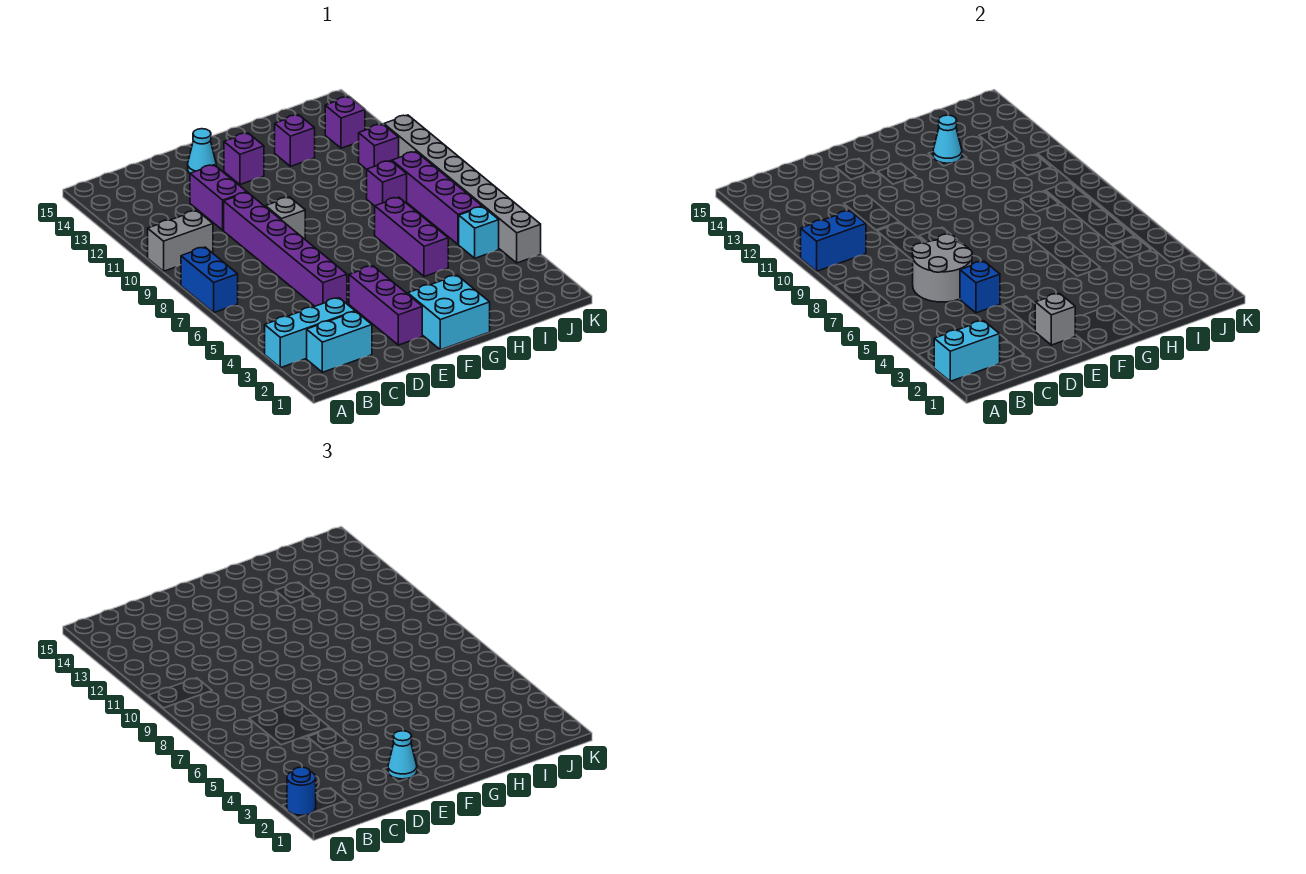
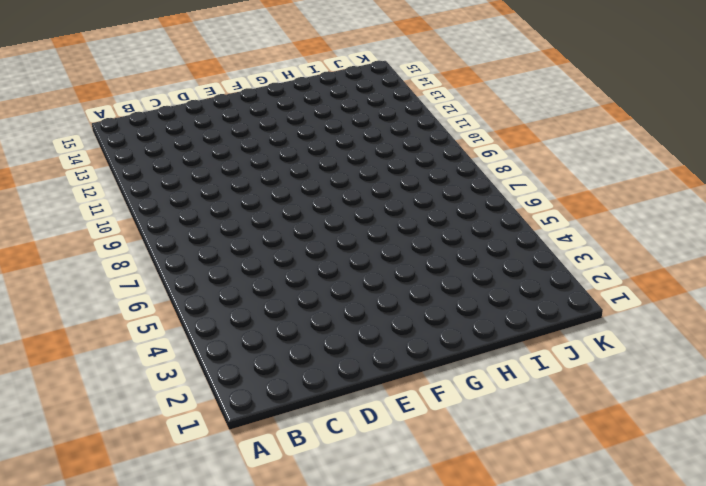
none -> cyan 1x3 brick [265,298,355,368]
none -> blue 1x2 brick [181,247,238,312]
none -> grey 1x2 brick [148,211,213,271]

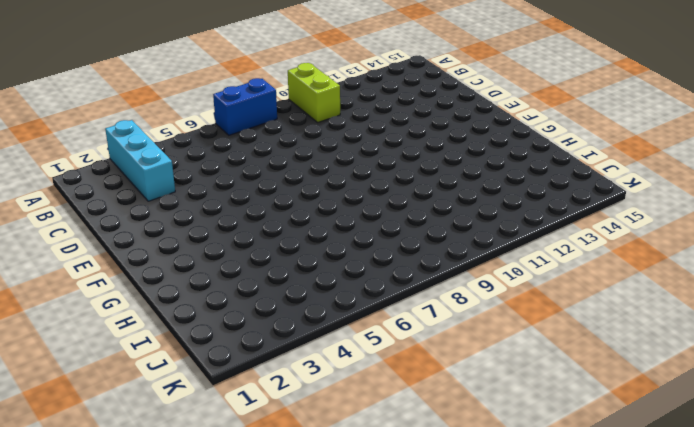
lime 1x2 brick [288,63,340,122] -> grey 1x2 brick [148,211,213,271]
none -> cyan 1x2 brick [307,312,372,372]
none -> purple 1x6 brick [224,192,347,306]
none -> purple 1x2 brick [190,165,247,230]

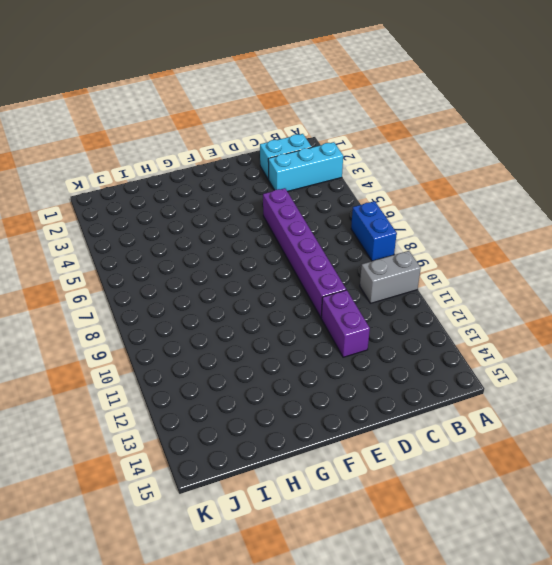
none -> purple 1x3 brick [349,266,422,345]
none -> grey 1x1 brick [266,197,305,239]
none -> cyan 1x1 cone [188,129,216,173]

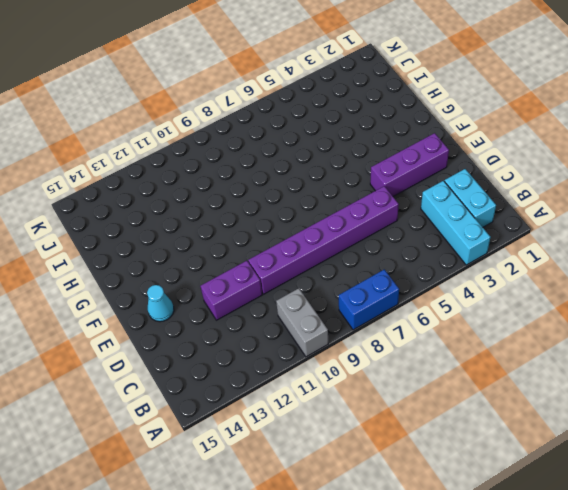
none -> grey 1x1 brick [266,197,305,239]
none -> cyan 2x2 brick [408,275,490,350]
none -> purple 1x1 brick [224,133,264,185]

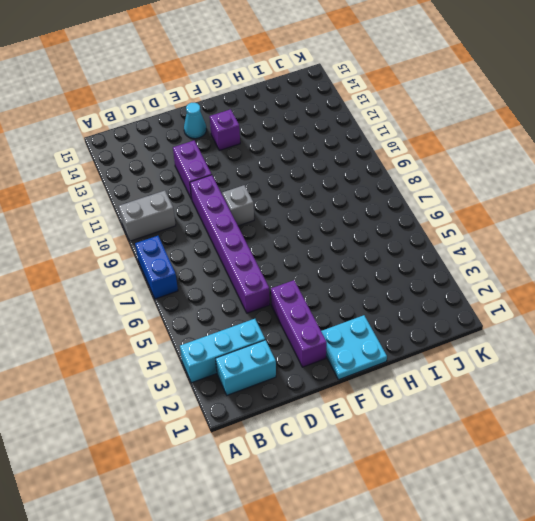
cyan 2x2 plate [321,315,387,380] -> cyan 2x2 brick [408,275,490,350]
none -> purple 1x3 brick [375,197,448,277]
none -> purple 1x1 brick [275,115,315,166]
none -> purple 1x1 brick [367,161,407,206]

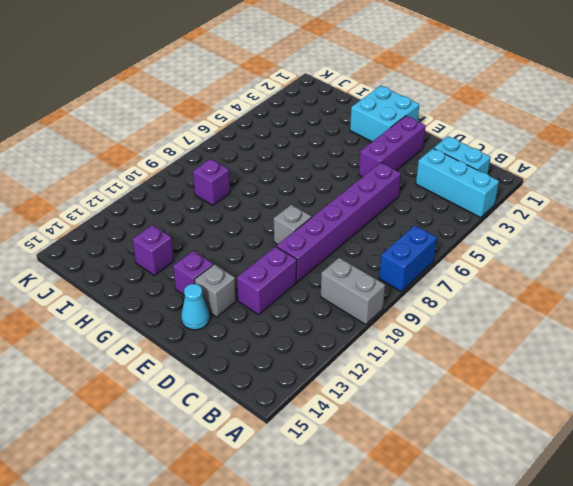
grey 1x1 brick [194,264,236,317] -> grey 1x1 brick moved to [1035,293,1075,345]
none -> purple 1x3 brick [375,197,448,277]
none -> cyan 1x1 brick [459,207,499,258]
none -> purple 1x4 brick [392,152,482,245]

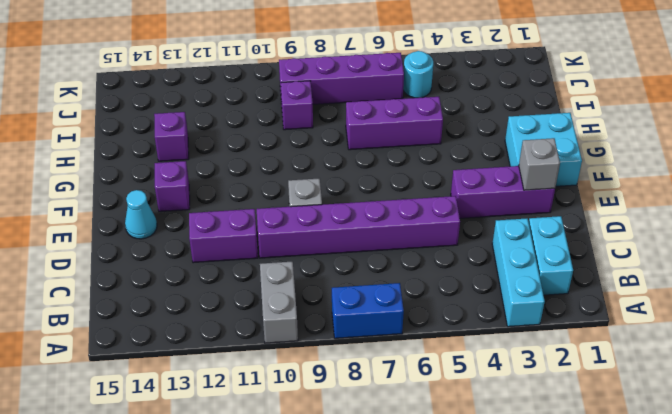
cyan 1x1 round brick [403,51,433,98] -> cyan 1x1 brick [459,207,499,258]
none -> purple 1x1 brick [359,124,399,169]
none -> purple 1x1 brick [325,97,365,148]
none -> grey 1x8 brick [384,115,541,263]

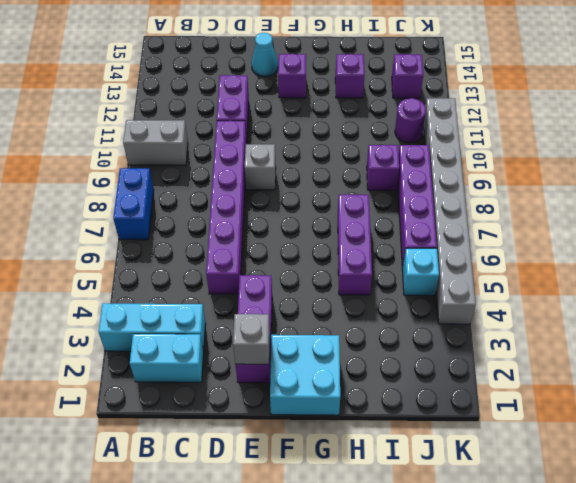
purple 1x1 round brick [395,98,426,143] -> purple 1x1 brick [359,124,399,169]
none -> cyan 1x2 brick [934,321,1000,381]
none -> blue 1x2 brick [801,211,866,271]
none -> grey 2x2 round brick [912,234,972,302]

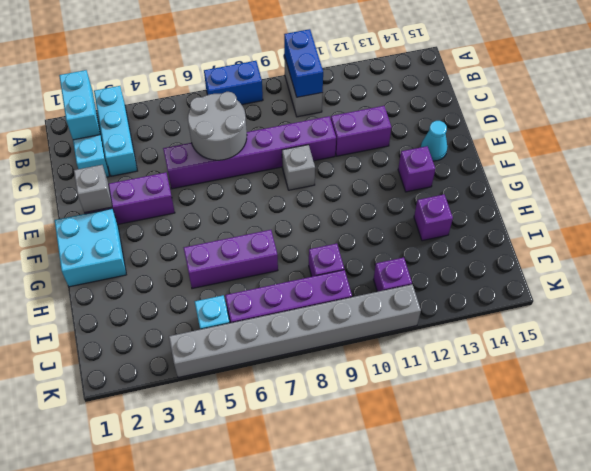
none -> purple 1x1 brick [325,97,365,148]
none -> blue 1x1 brick [960,261,1000,313]
none -> cyan 1x1 cone [933,115,962,163]

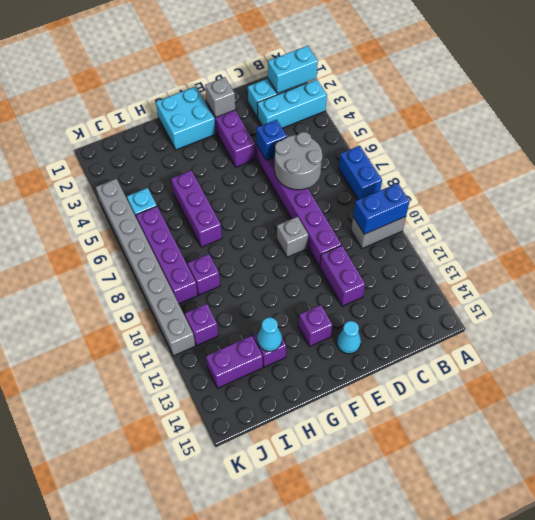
purple 1x2 brick [206,336,263,388] -> purple 1x1 brick [325,97,365,148]
none -> blue 1x1 round brick [287,767,316,815]
none -> cyan 1x1 cone [388,731,417,779]

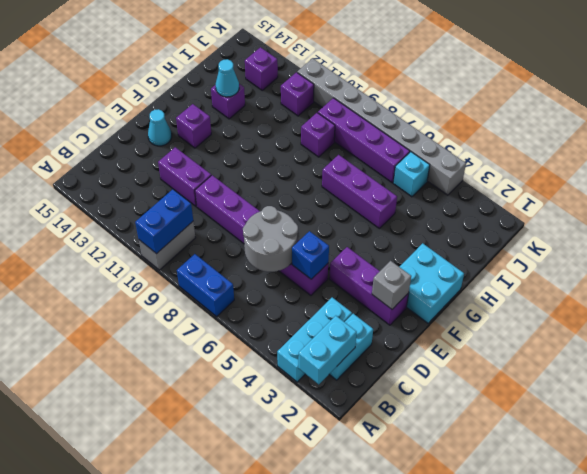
none -> grey 1x1 brick [266,197,305,239]
none -> blue 1x1 round brick [287,767,316,815]
none -> cyan 1x1 cone [388,731,417,779]

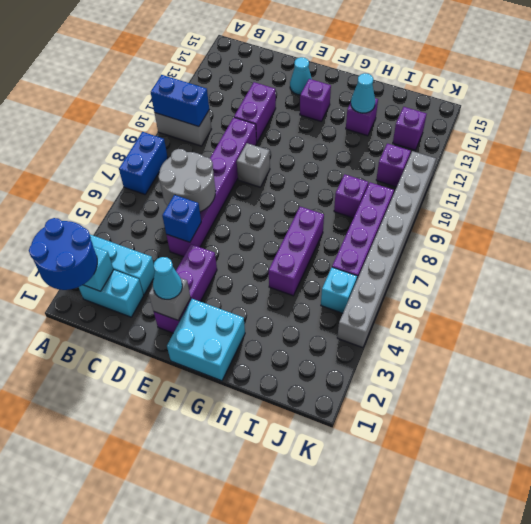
blue 2x2 round brick [29,218,97,290] -> blue 1x1 round brick [287,767,316,815]

